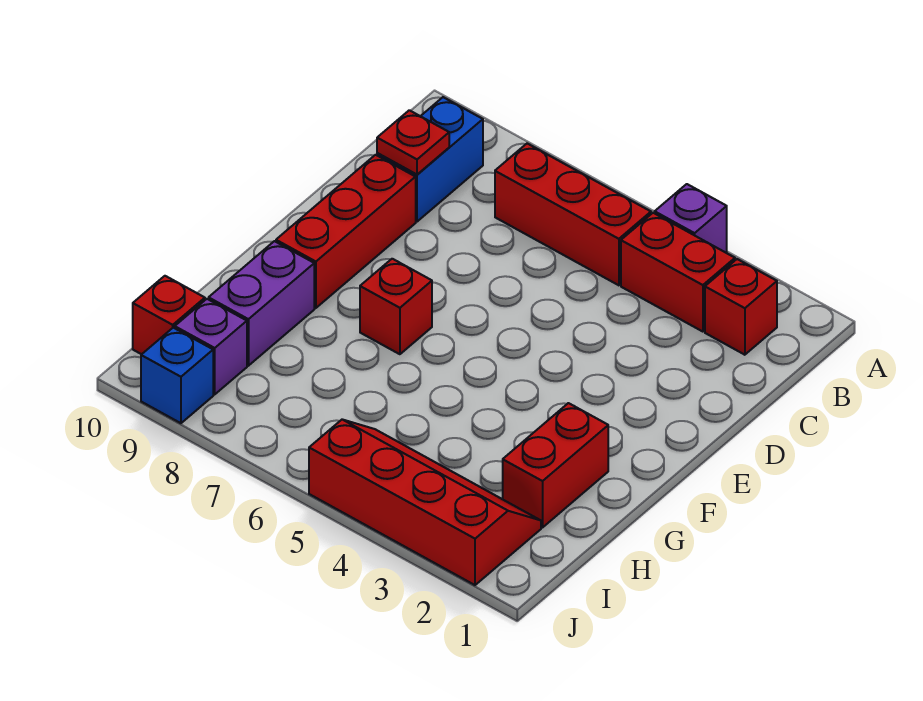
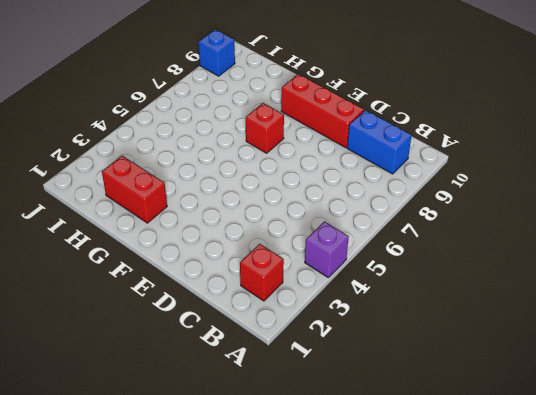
none -> red 1x2 brick [621,213,735,332]
none -> red 1x3 brick [495,144,651,285]
none -> purple 1x2 brick [209,241,314,366]

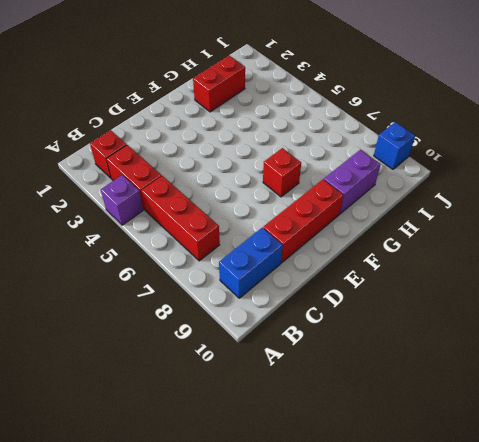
none -> red 2x4 slope [309,420,541,585]
none -> purple 1x1 brick [175,299,247,394]
none -> red 1x1 brick [133,276,205,354]

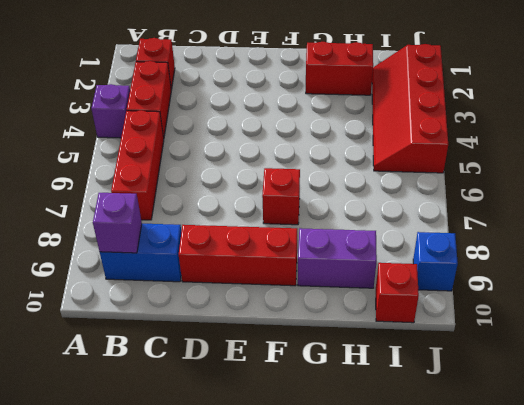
purple 1x1 brick [93,193,142,253] -> purple 1x1 brick moved to [175,299,247,394]
none -> red 1x1 plate [377,110,449,174]

